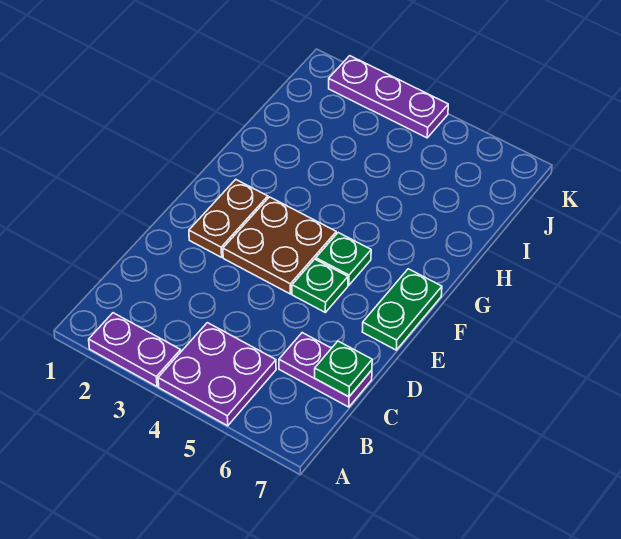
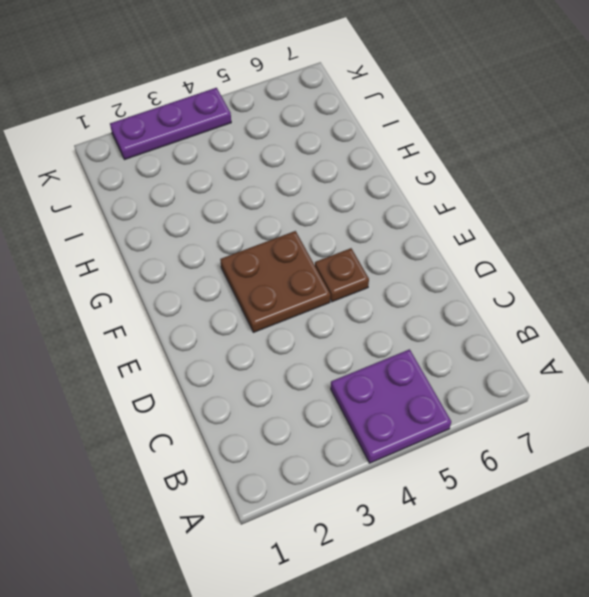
brown 1x1 plate [315,248,369,302] -> green 1x1 plate [292,259,348,312]
none -> purple 1x2 plate [89,313,181,386]
none -> purple 1x2 plate [279,333,372,407]

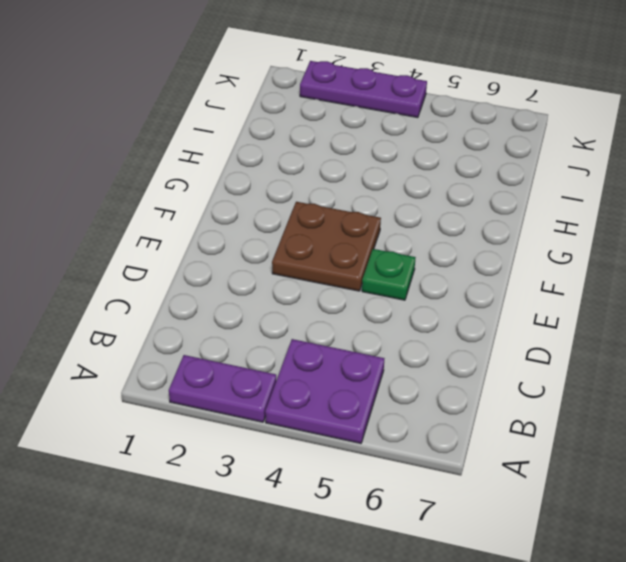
none -> purple 1x2 plate [279,333,372,407]
none -> brown 1x2 plate [189,180,268,257]

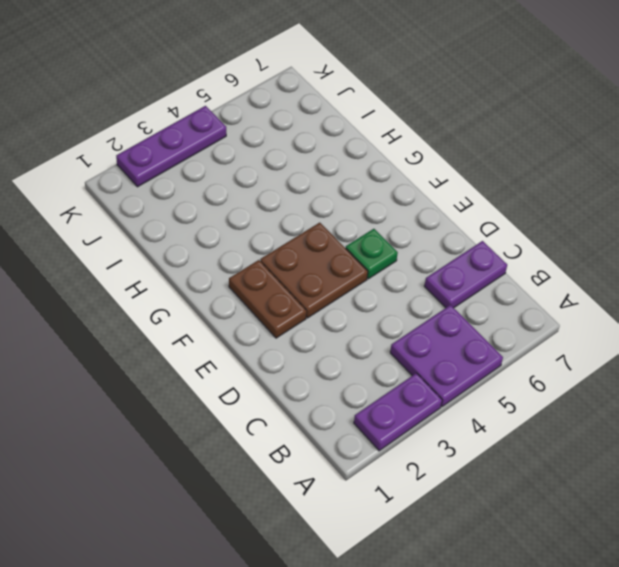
none -> green 1x2 plate [362,269,442,350]
none -> green 1x1 plate [316,233,371,285]

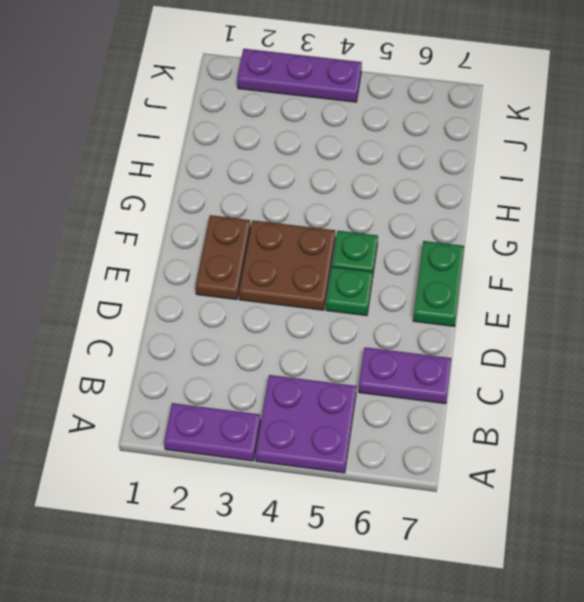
none -> green 1x1 plate [315,341,372,397]

